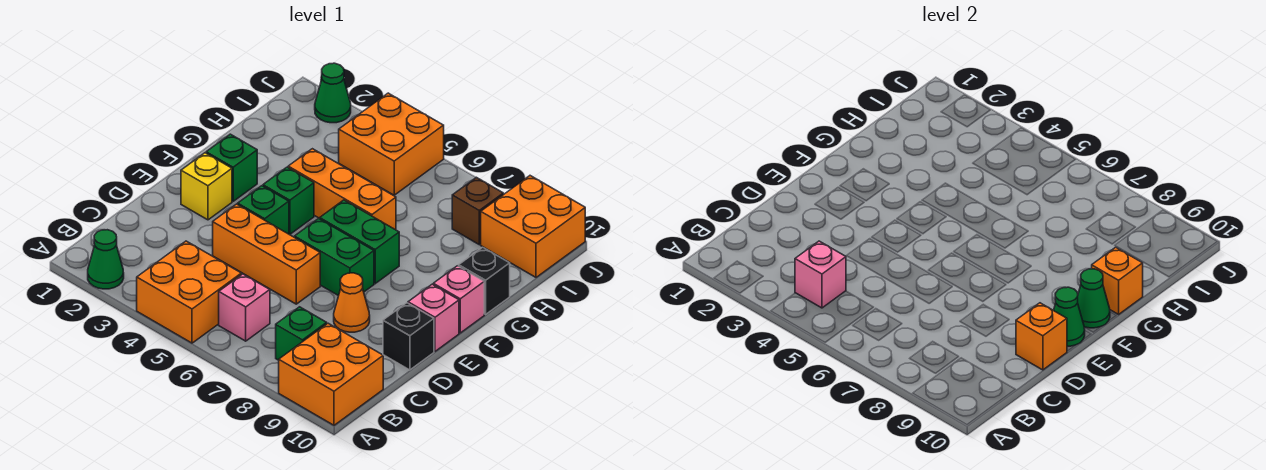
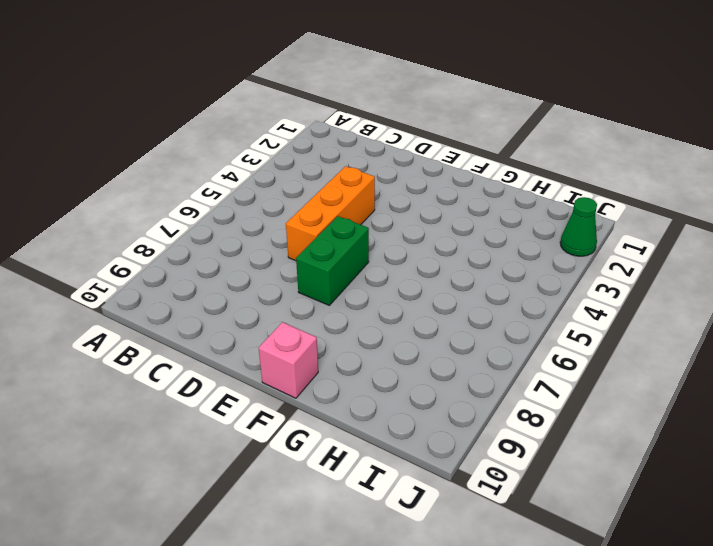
none -> green 1x1 cone [88,230,124,289]
none -> orange 2x2 brick [137,241,241,343]
none -> orange 2x2 brick [279,323,383,425]

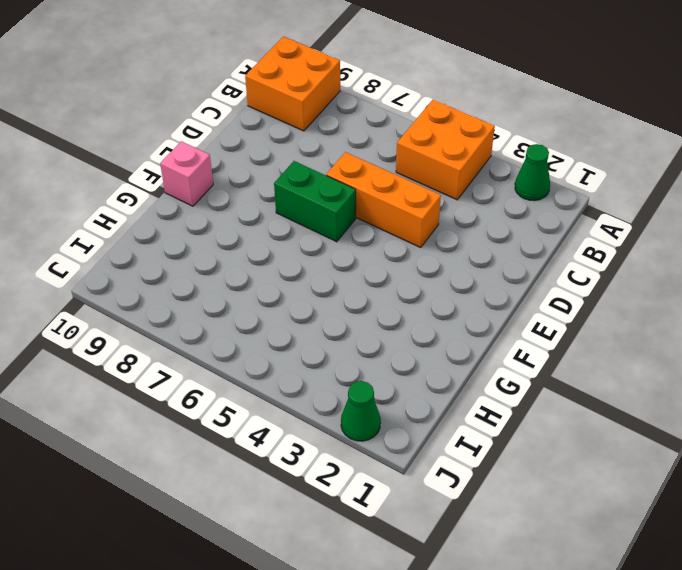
none -> pink 1x1 brick [219,274,270,341]
none -> green 1x1 brick [276,307,327,360]
none -> orange 1x1 cone [334,273,370,332]

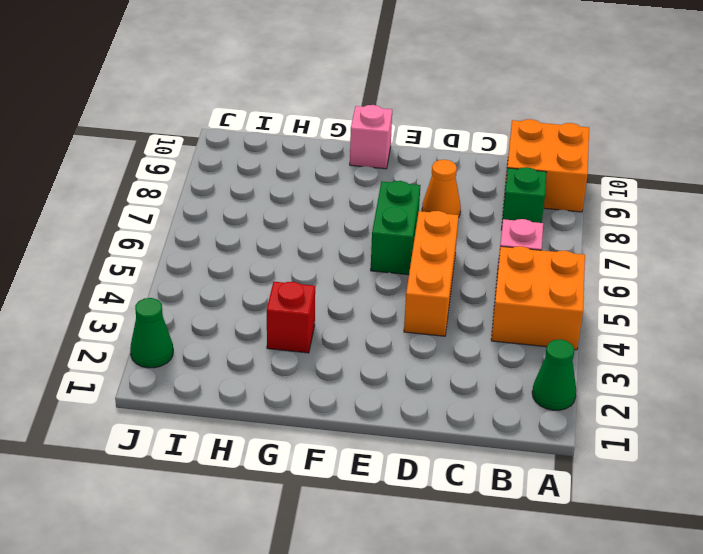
red 1x1 brick [267,282,315,353] -> none
none -> black 1x1 brick [383,303,434,370]
none -> yellow 1x1 brick [181,153,232,220]
none -> green 1x1 brick [238,186,289,234]

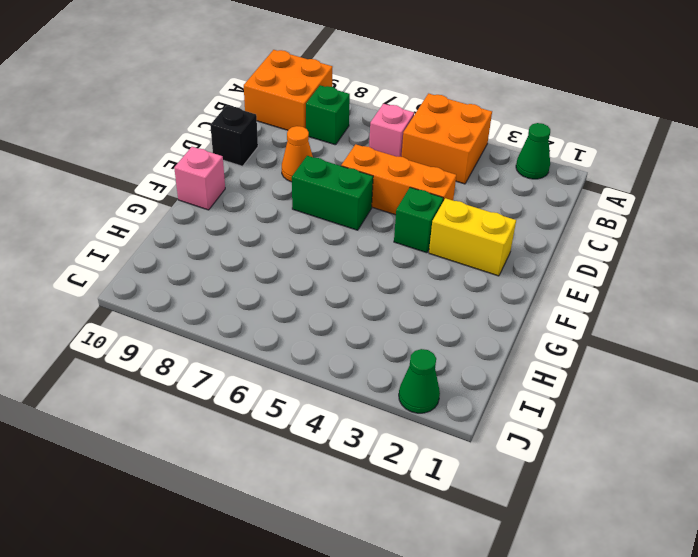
yellow 1x2 brick [429,198,516,276] -> yellow 1x1 brick [181,153,232,220]
none -> pink 1x1 brick [408,284,459,351]
none -> green 1x1 brick [206,134,257,201]
none -> green 1x1 brick [263,167,314,234]

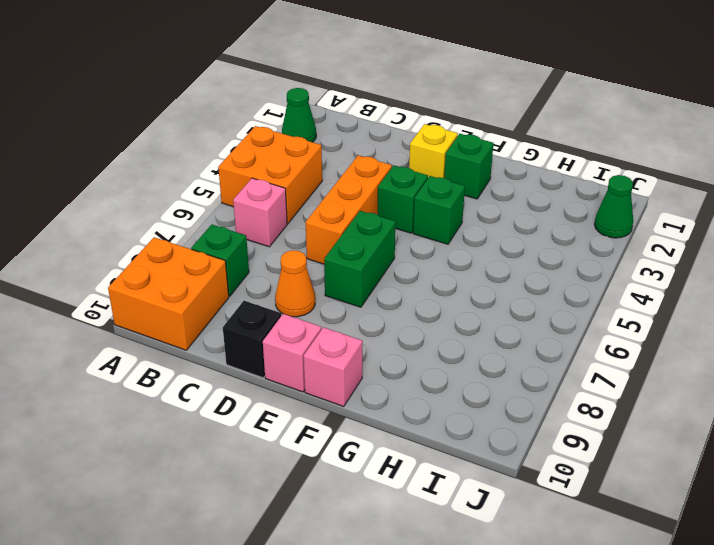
none -> green 1x2 brick [320,200,399,284]
none -> orange 1x3 brick [288,149,396,230]
none -> black 1x1 brick [459,247,510,314]

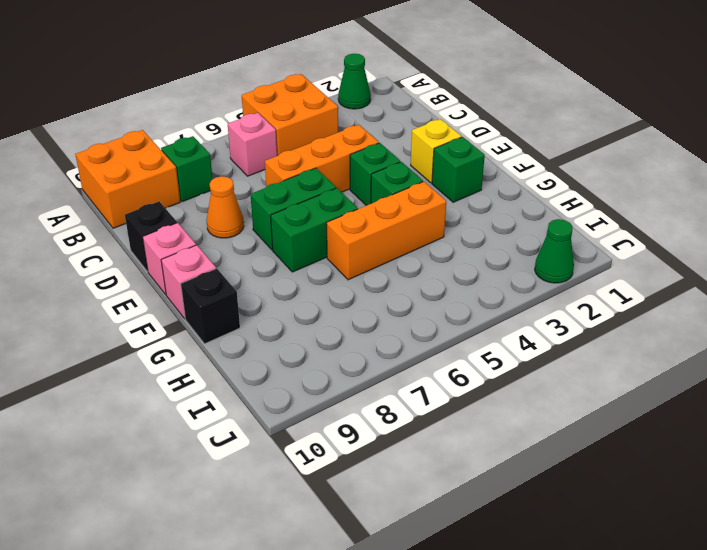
none -> orange 2x2 brick [339,93,444,195]
none -> brown 1x1 brick [452,177,503,245]
none -> orange 2x2 brick [481,176,585,277]

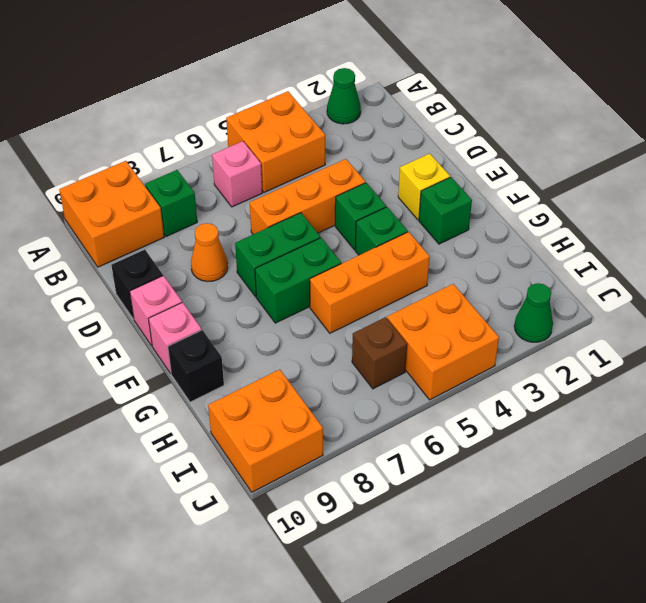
brown 1x1 brick [352,317,407,389] -> brown 1x1 brick moved to [452,177,503,245]
none -> pink 1x1 brick [795,241,846,308]
none -> orange 1x1 brick [1016,303,1067,370]
none -> green 1x1 cone [1054,287,1085,346]

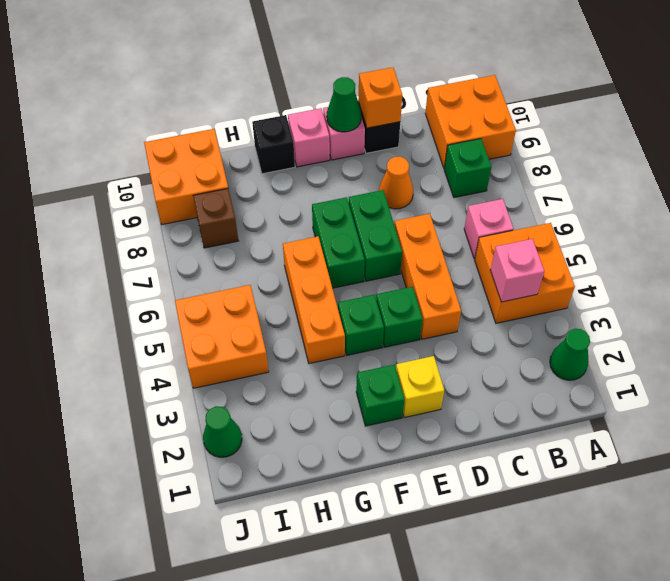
none -> green 1x1 cone [1078,269,1110,328]
none -> orange 1x1 brick [1092,247,1143,314]

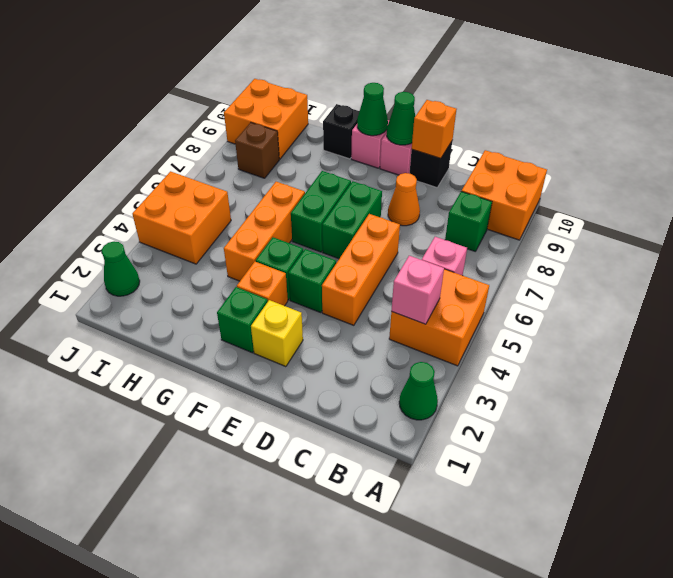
orange 1x1 brick [237,262,288,306] -> orange 1x1 brick moved to [1092,247,1143,314]

